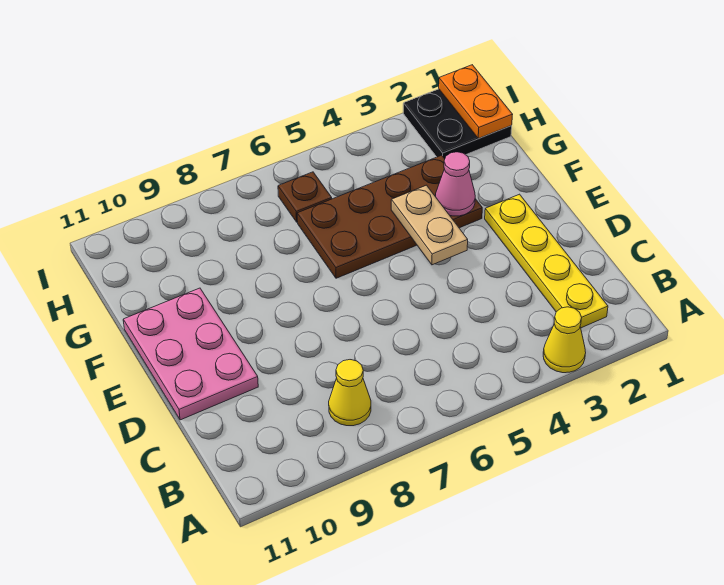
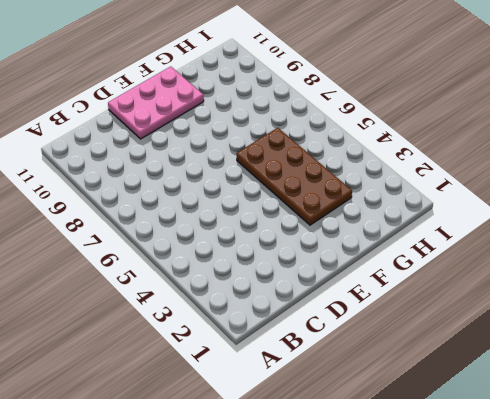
none -> yellow 1x1 cone [543,307,586,373]
none -> yellow 1x4 plate [485,194,608,328]

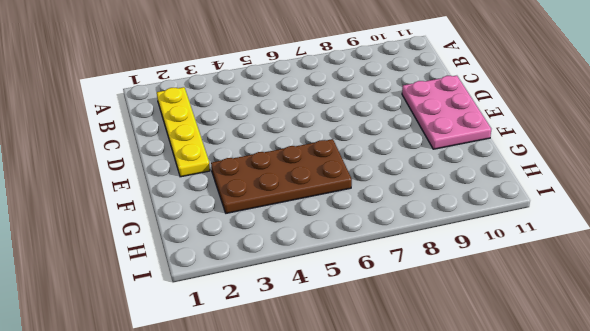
none -> yellow 1x1 cone [543,307,586,373]
none -> yellow 1x1 cone [329,360,371,426]

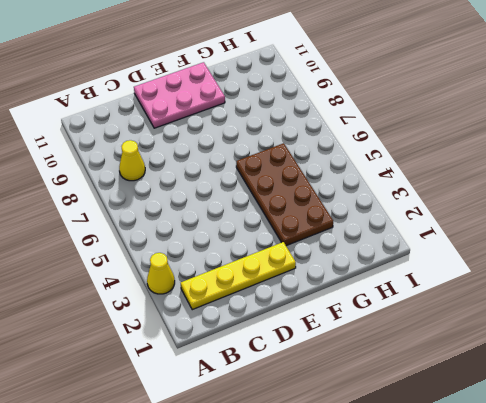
none -> black 2x2 plate [403,89,512,159]
none -> brown 1x1 plate [278,172,332,222]

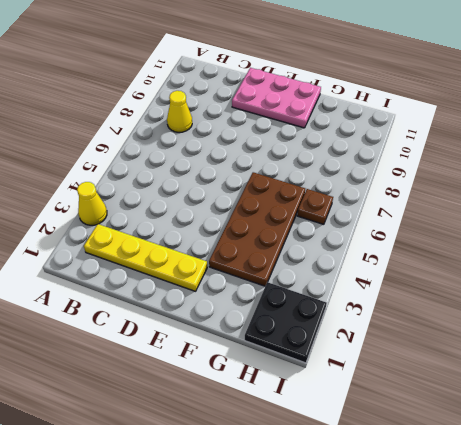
none -> tan 1x2 plate [391,185,468,265]
none -> pink 1x1 cone [435,152,475,216]

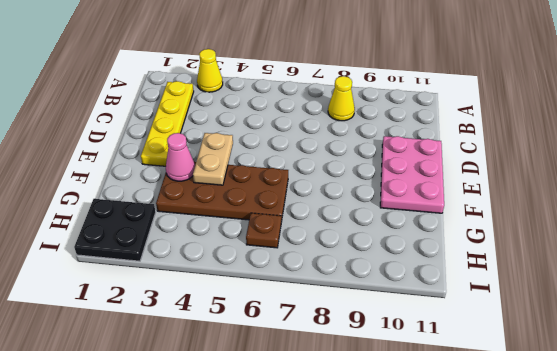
none -> orange 1x2 plate [439,65,513,139]

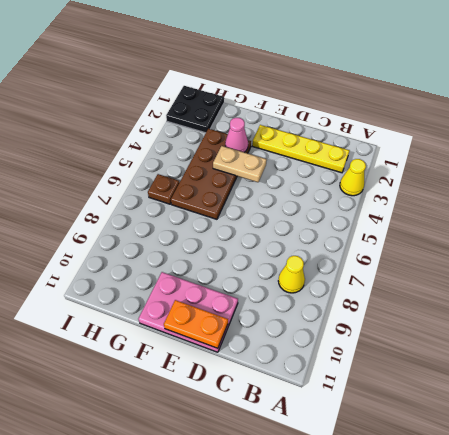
orange 1x2 plate [164,300,228,348] -> orange 1x2 plate moved to [439,65,513,139]

